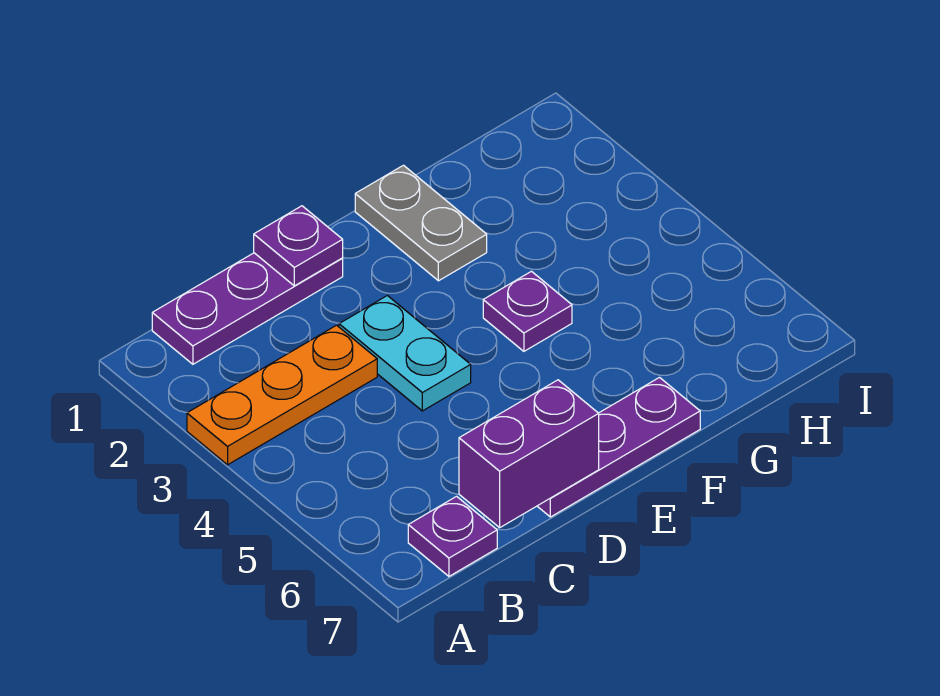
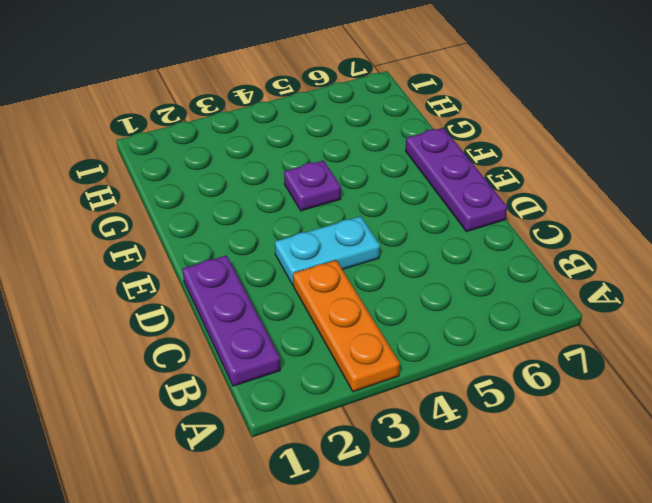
none -> purple 1x1 plate [408,496,497,576]
none -> grey 1x2 plate [355,165,487,281]

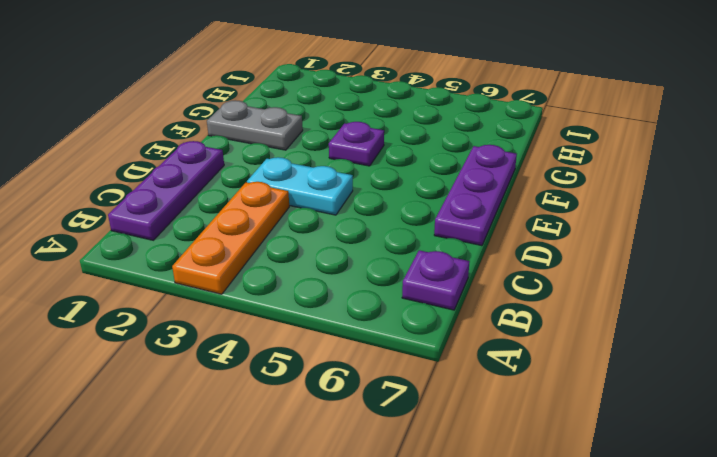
none -> purple 1x2 brick [459,380,599,527]
none -> purple 1x1 plate [254,206,343,286]

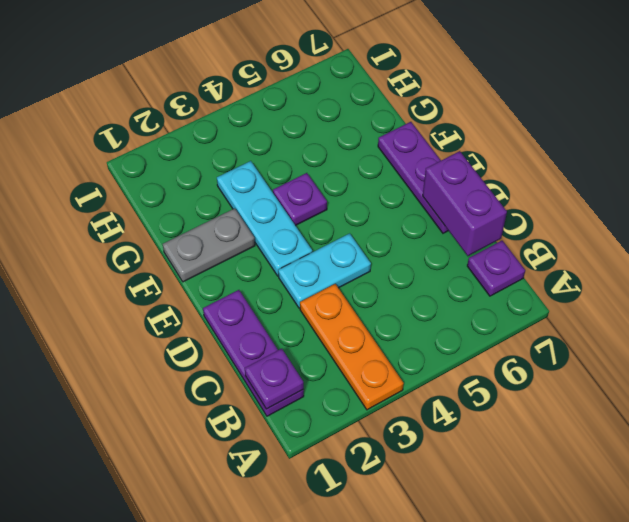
purple 1x1 plate [245,349,304,409] -> purple 1x1 plate moved to [254,206,343,286]
cyan 1x3 plate [217,161,312,276] -> none

